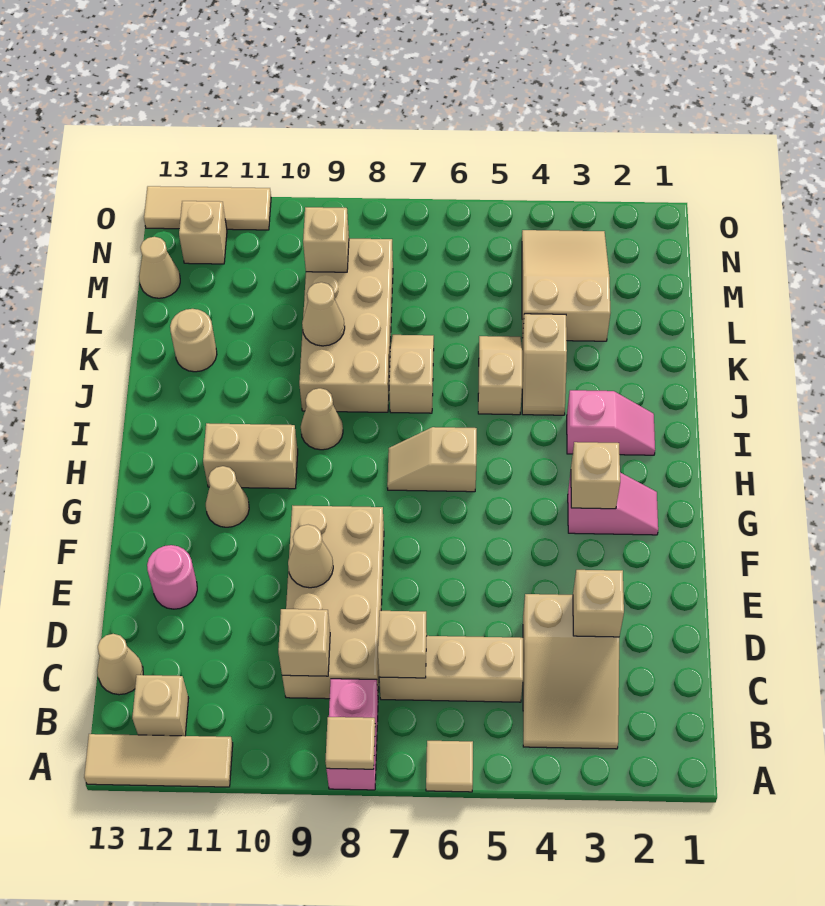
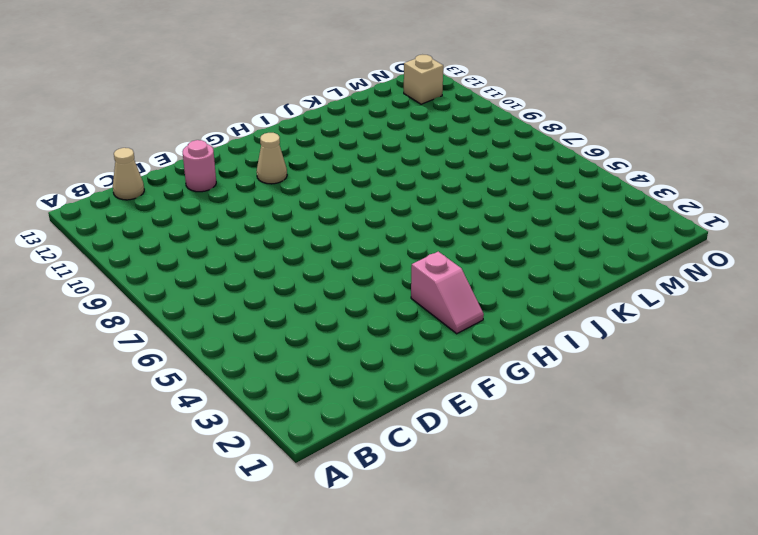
none -> tan 1x1 tile [426,741,473,792]
none -> pink 1x2 brick [326,679,378,790]
none -> tan 1x3 tile [84,734,233,787]
none -> tan 2x3 slope [523,594,619,749]

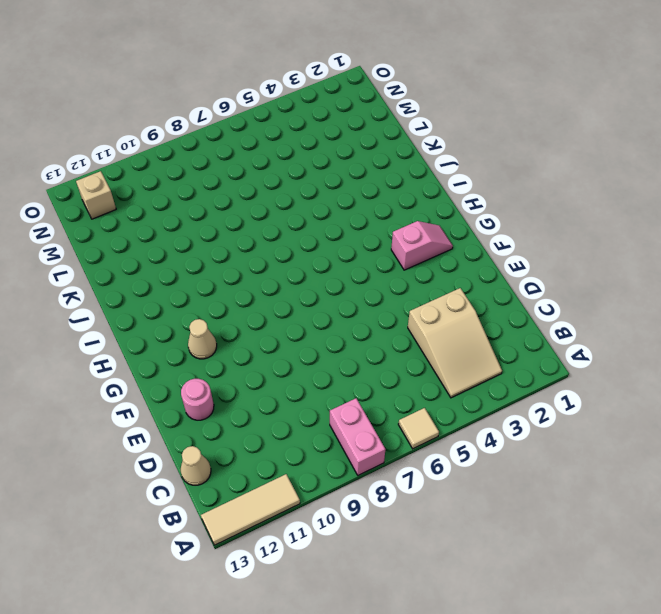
none -> tan 1x1 brick [132,675,189,736]
none -> tan 1x3 brick [379,636,523,702]
none -> tan 2x4 brick [282,505,384,699]
none -> tan 1x2 slope [387,427,477,492]

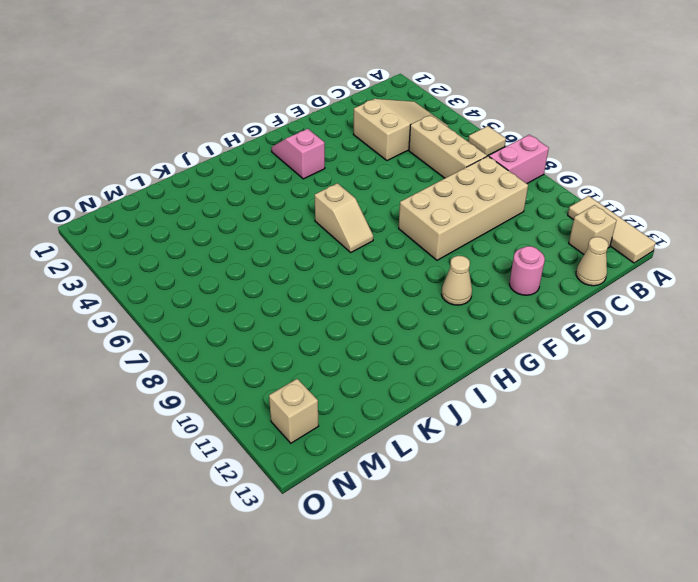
none -> tan 1x2 brick [203,423,298,489]
none -> pink 1x2 slope [567,390,655,455]
none -> tan 1x1 cone [301,388,343,450]
none -> tan 1x2 slope [522,314,567,415]

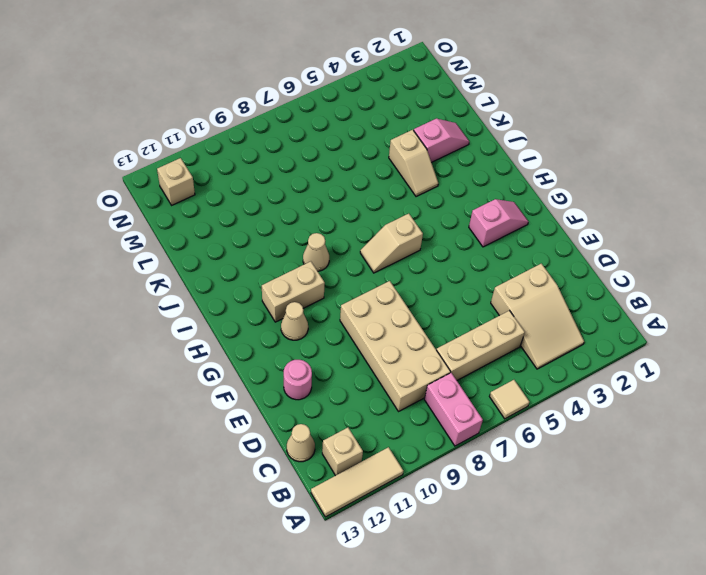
pink 1x2 slope [414,119,469,162] -> pink 1x2 slope moved to [567,390,655,455]
none -> tan 1x2 slope [478,336,522,415]
none -> tan 1x2 slope [389,335,434,413]
none -> tan 2x4 brick [299,239,393,412]
none -> tan 1x1 round brick [170,309,217,372]

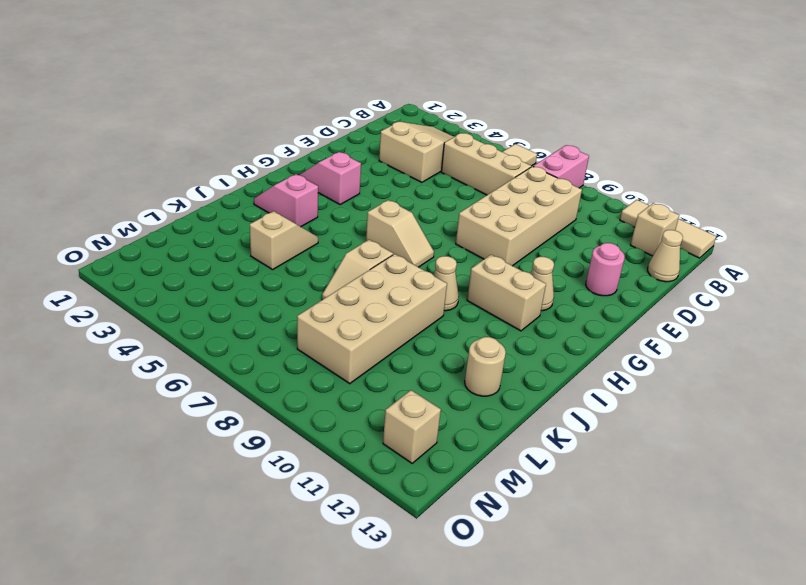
none -> tan 1x2 slope [478,336,522,415]
none -> tan 2x3 slope [522,230,610,341]
none -> tan 1x1 cone [139,237,180,298]
none -> tan 1x3 tile [144,186,271,230]

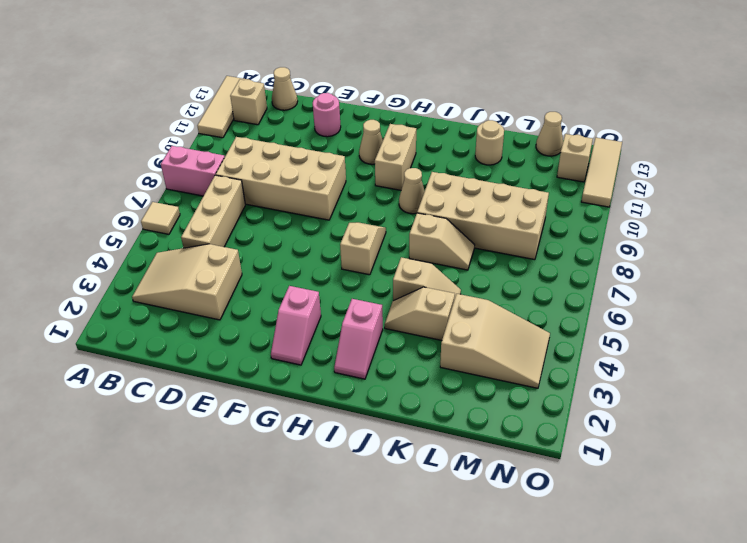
none -> tan 1x1 tile [325,717,375,769]
none -> tan 1x1 brick [378,611,427,678]
none -> tan 1x1 brick [278,609,330,676]
none -> tan 1x1 brick [573,570,624,637]

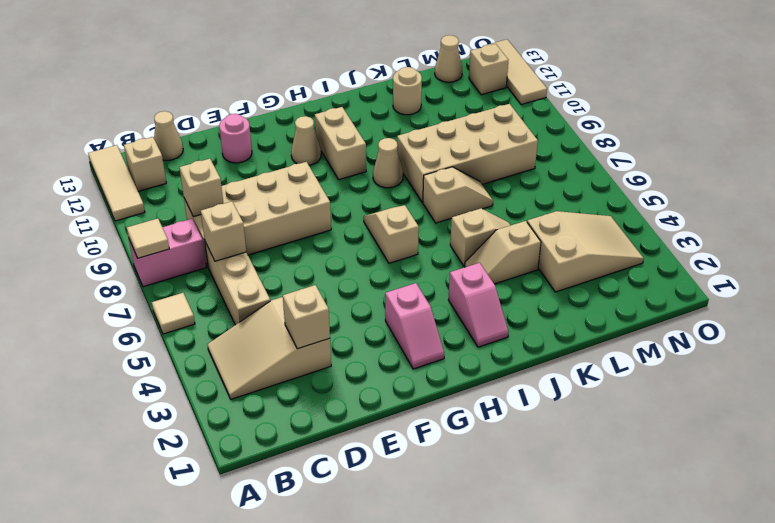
none -> tan 1x1 cone [288,525,333,588]
none -> tan 1x1 brick [571,442,620,509]
none -> tan 1x1 cone [302,282,345,346]
none -> tan 1x1 brick [303,207,349,272]

